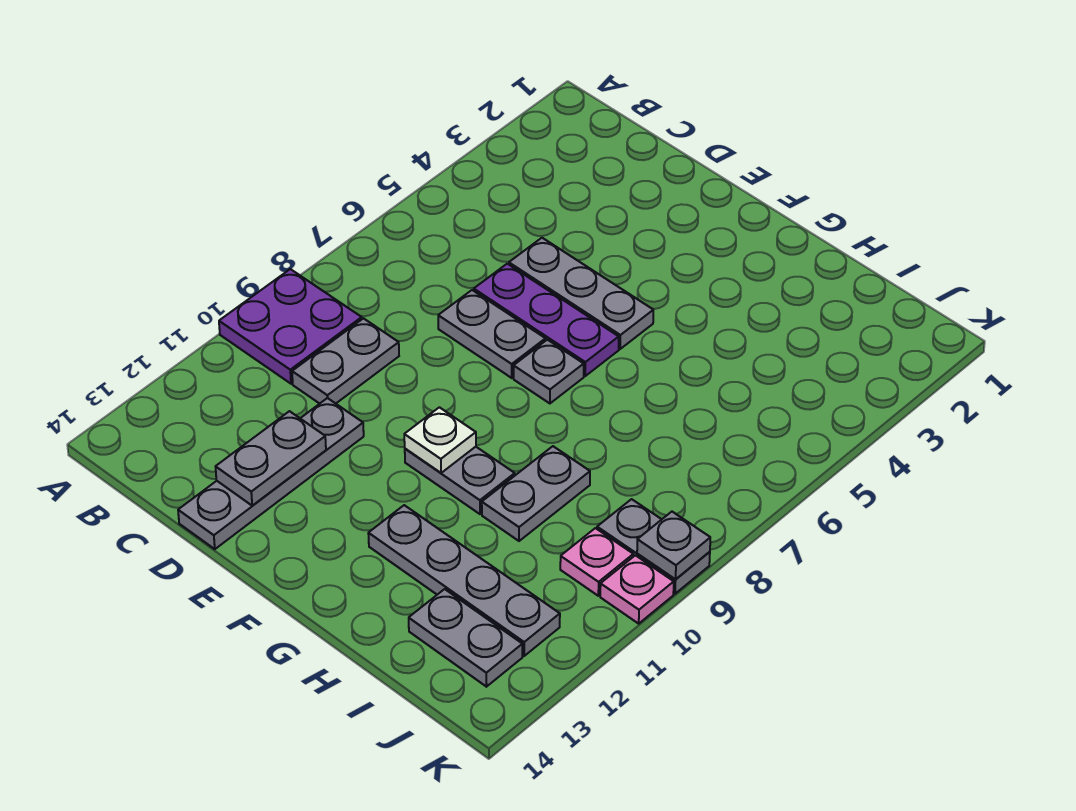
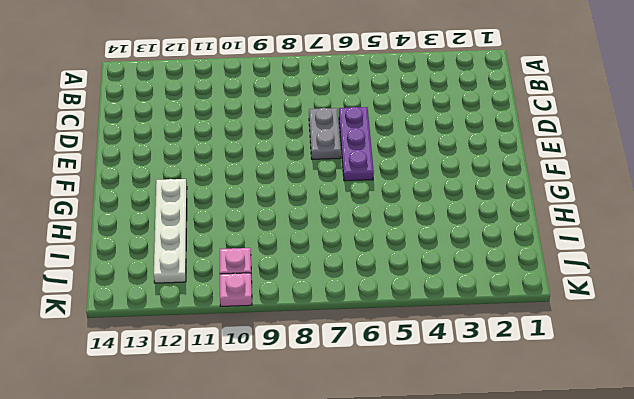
white 1x4 plate [154,179,187,283] -> grey 1x4 plate [368,505,560,656]
none -> purple 2x2 plate [219,269,362,384]
none -> grey 1x2 plate [292,318,399,404]
none -> grey 1x3 plate [509,238,653,349]

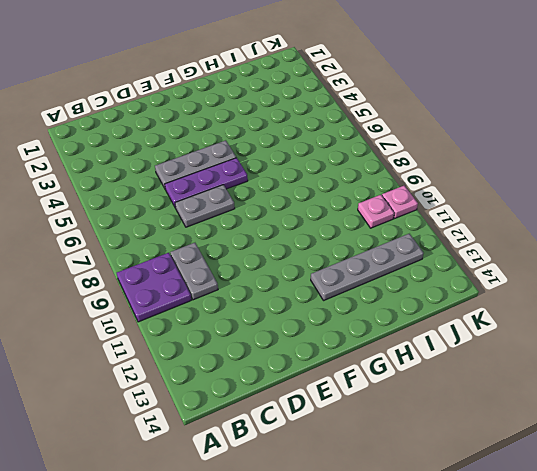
none -> grey 1x4 plate [178,398,364,549]
none -> grey 1x1 plate [514,340,584,403]
none -> grey 1x2 plate [405,447,515,514]

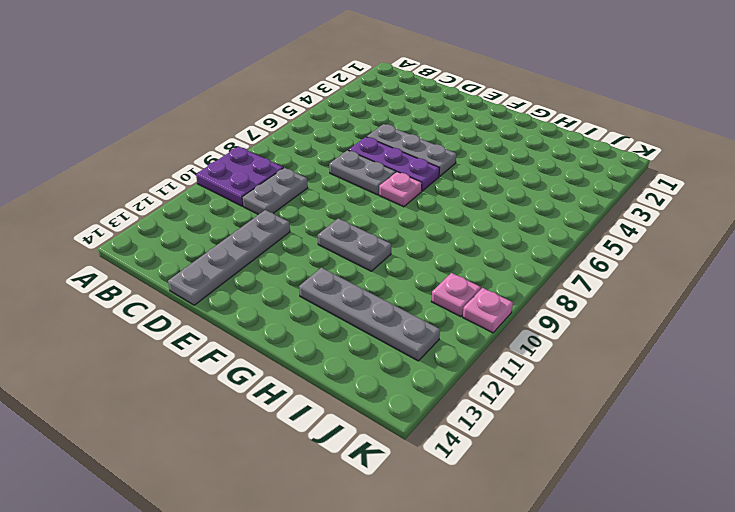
pink 1x1 plate [379,172,422,207] -> grey 1x1 plate [514,340,584,403]
none -> grey 1x2 plate [482,446,590,541]
none -> grey 1x2 plate [409,589,522,687]
none -> grey 1x2 plate [597,499,710,594]

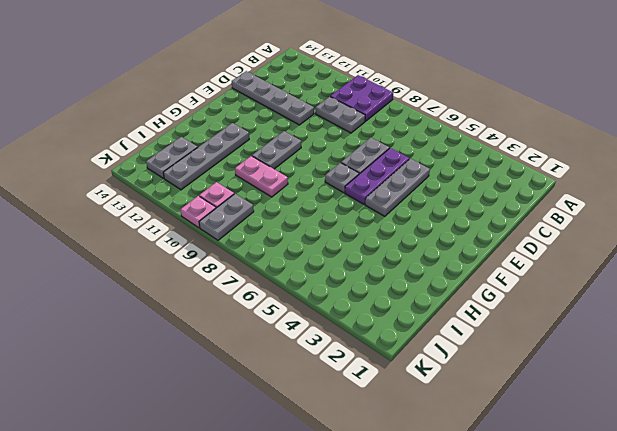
pink 1x2 plate [235,156,288,197] -> grey 1x2 plate [482,446,590,541]
none -> grey 1x2 plate [216,411,326,506]
none -> white 1x1 plate [404,407,476,473]
none -> grey 1x1 plate [637,512,710,579]

